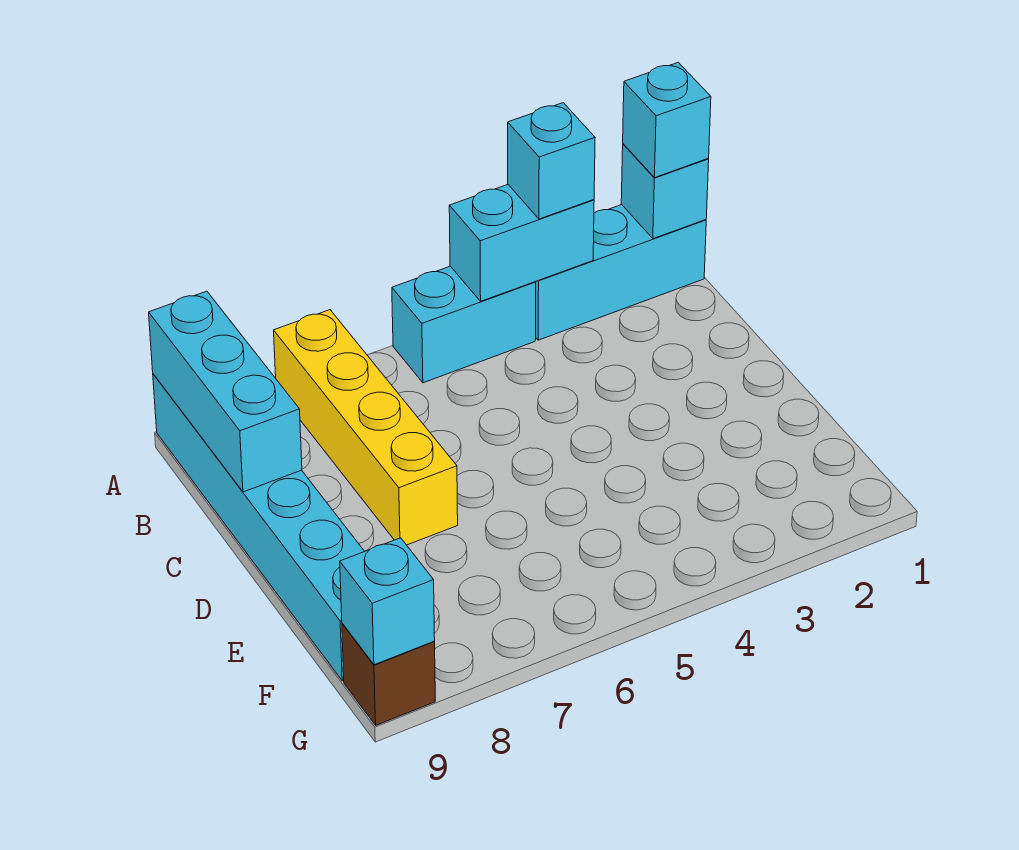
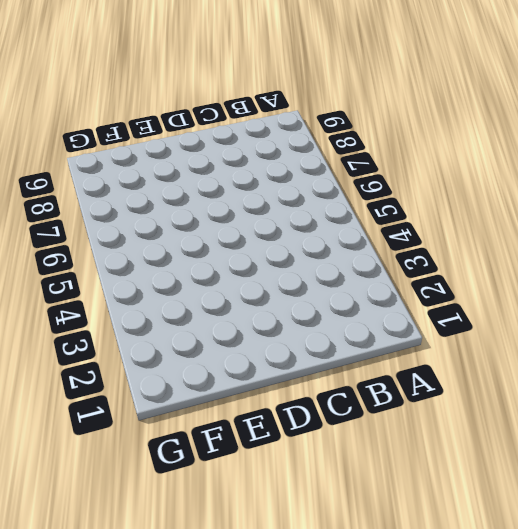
none -> cyan 1x3 brick [536,205,706,340]
none -> cyan 1x2 brick [392,266,536,383]

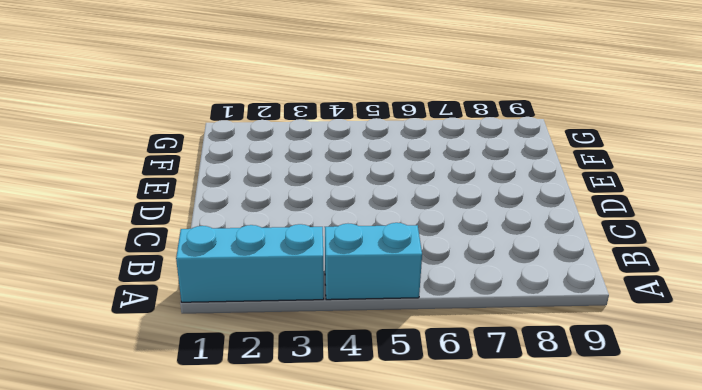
none -> yellow 1x4 brick [274,310,458,545]
none -> cyan 1x6 brick [153,374,365,681]

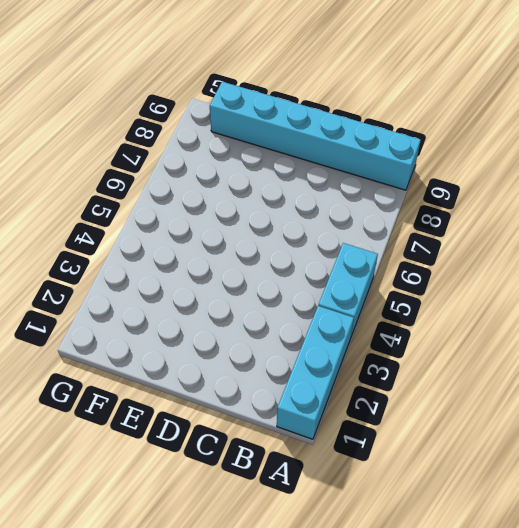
none -> yellow 1x4 brick [274,310,458,545]
none -> brown 1x1 brick [342,623,435,725]

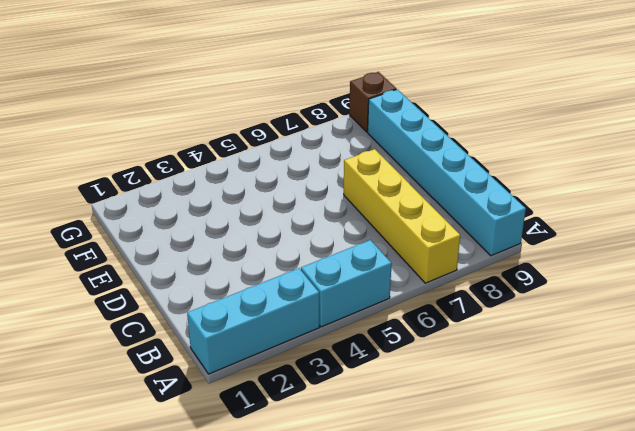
none -> cyan 1x1 brick [621,144,709,239]
none -> cyan 1x2 brick [449,185,594,301]

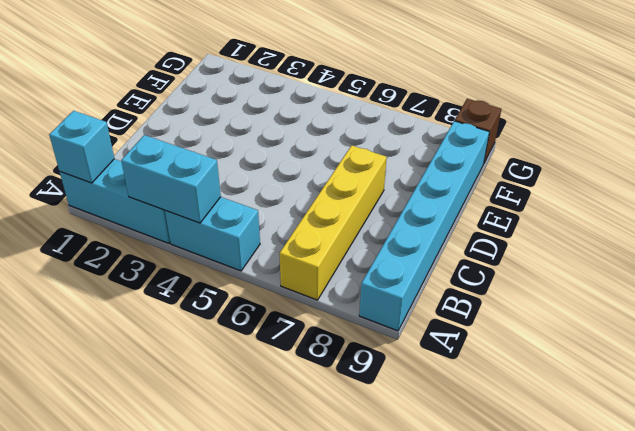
none -> cyan 1x3 brick [149,291,302,492]
none -> cyan 1x1 brick [340,538,435,665]

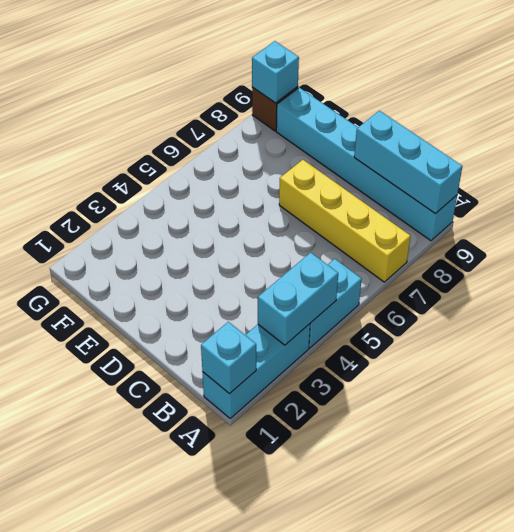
none -> cyan 1x1 brick [623,62,711,178]
none -> cyan 1x1 brick [508,103,595,219]

